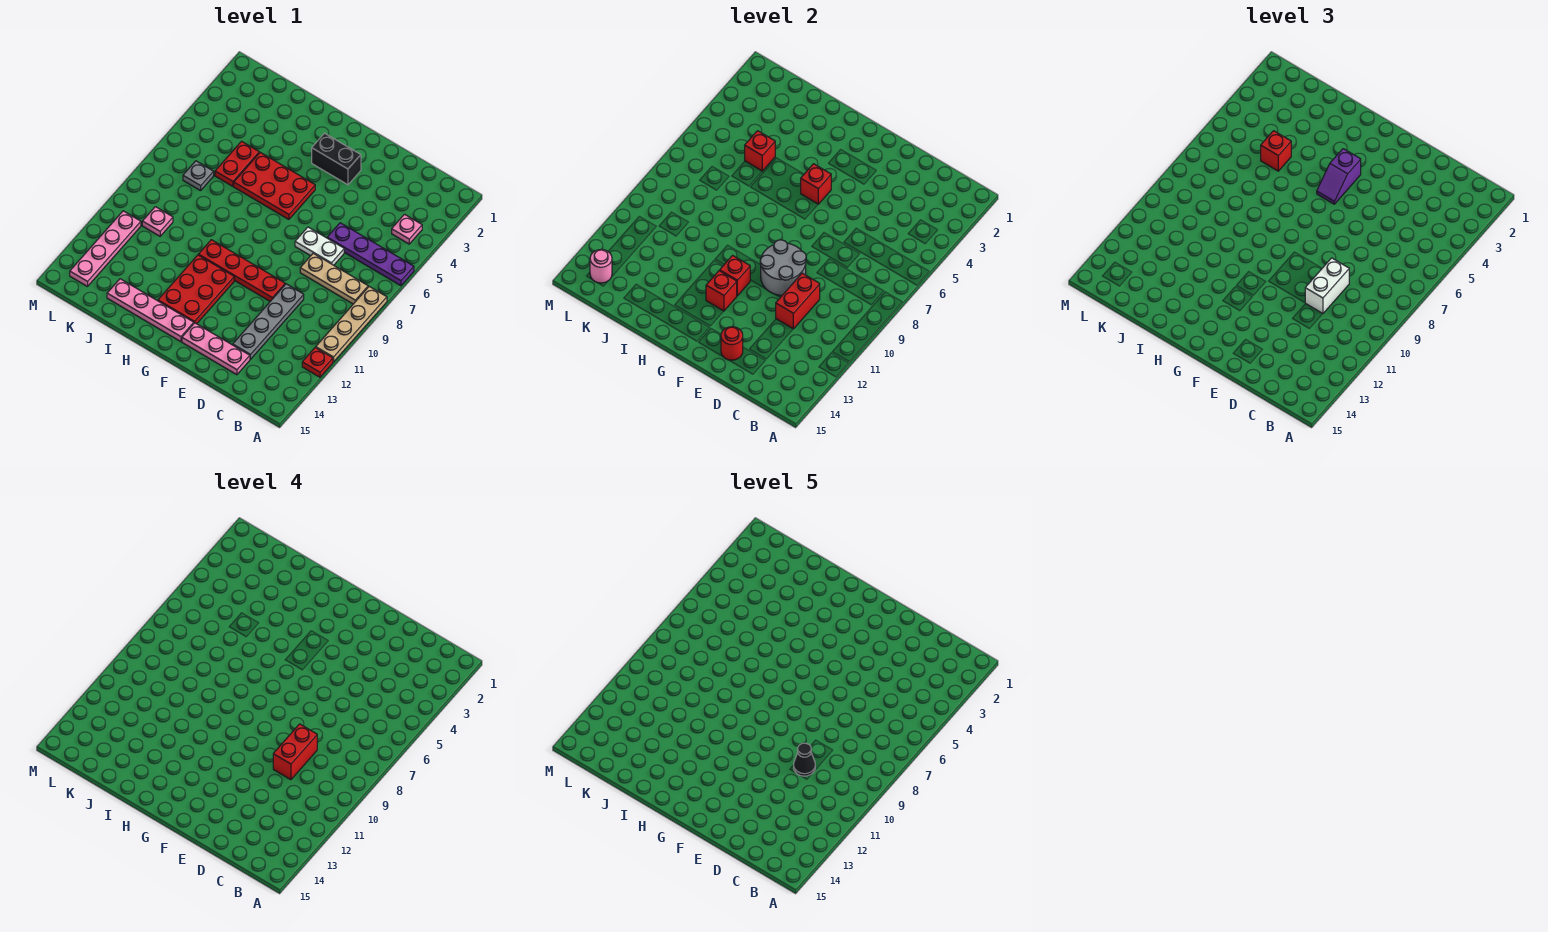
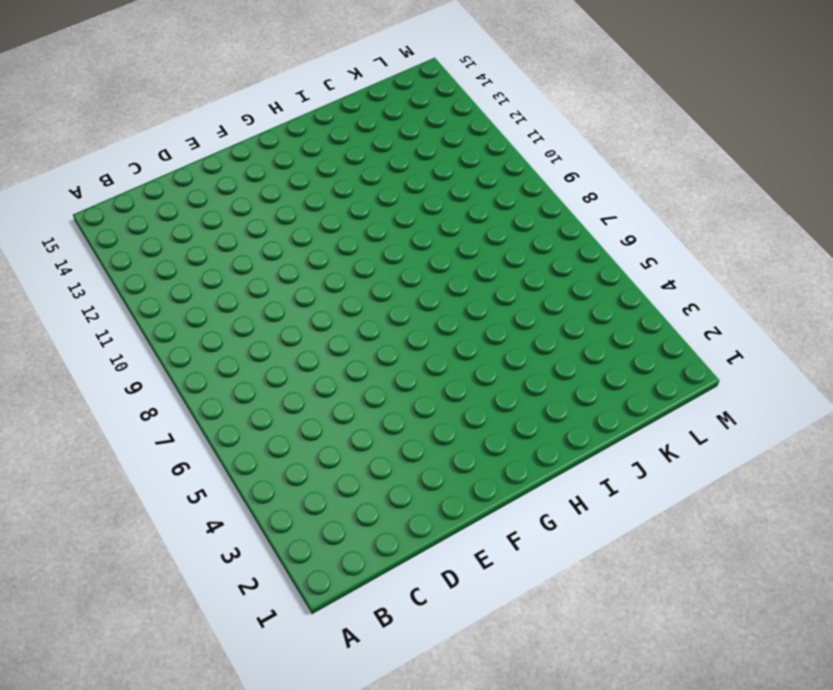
none -> purple 1x4 plate [327,223,414,286]
none -> tan 1x4 plate [316,287,387,362]
none -> red 1x1 plate [302,347,333,377]
none -> pink 1x1 plate [392,214,422,244]

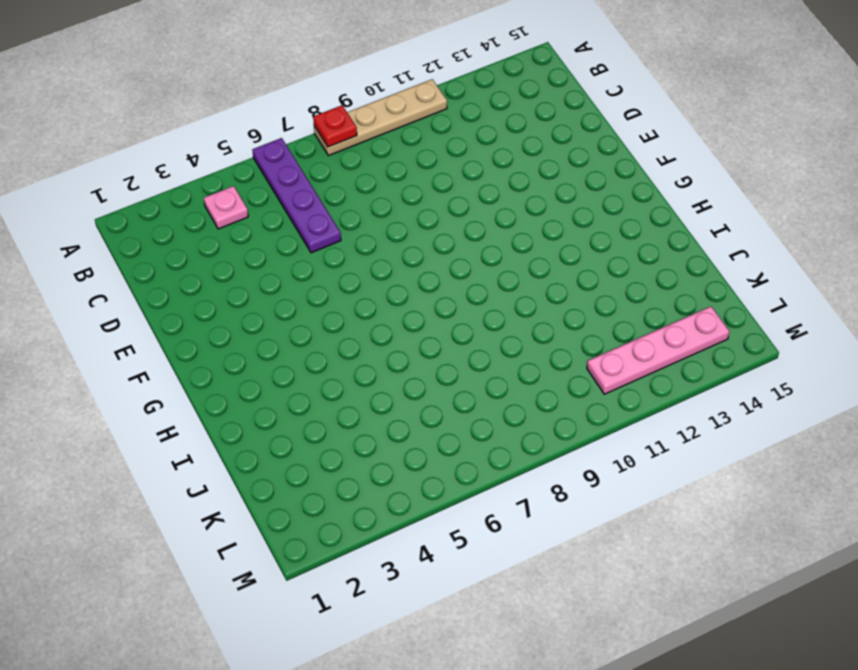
red 1x1 plate [313,105,357,147] -> red 1x1 plate moved to [302,347,333,377]
none -> tan 1x3 plate [300,253,368,304]
none -> white 1x2 plate [295,227,344,265]
none -> grey 1x4 plate [233,284,304,359]
none -> pink 1x3 plate [182,323,250,375]

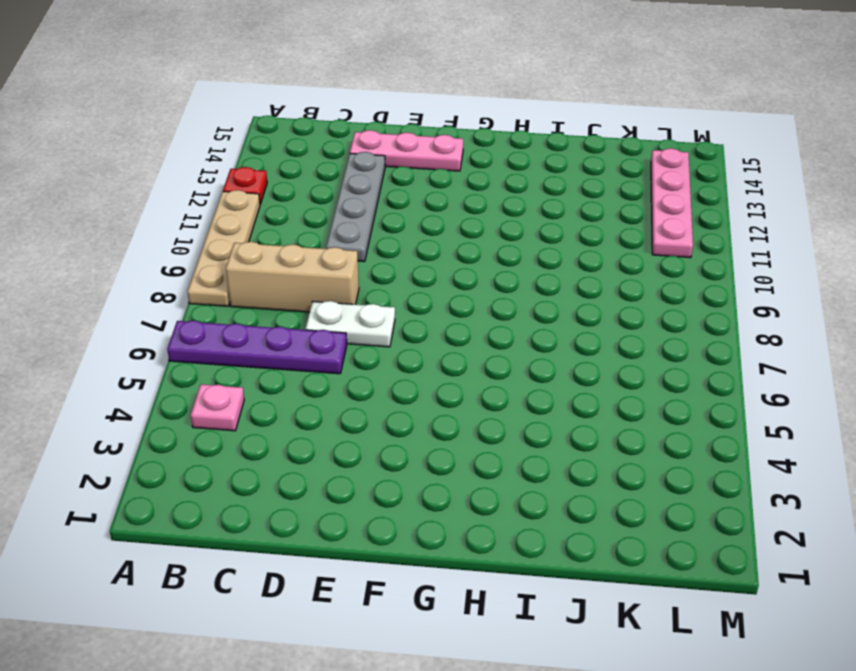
tan 1x3 brick [226,242,359,312] -> tan 1x3 plate [300,253,368,304]
none -> red 1x4 plate [198,240,285,301]
none -> black 1x2 brick [312,133,361,185]
none -> red 2x3 plate [234,152,315,219]
none -> red 2x3 plate [158,255,234,324]

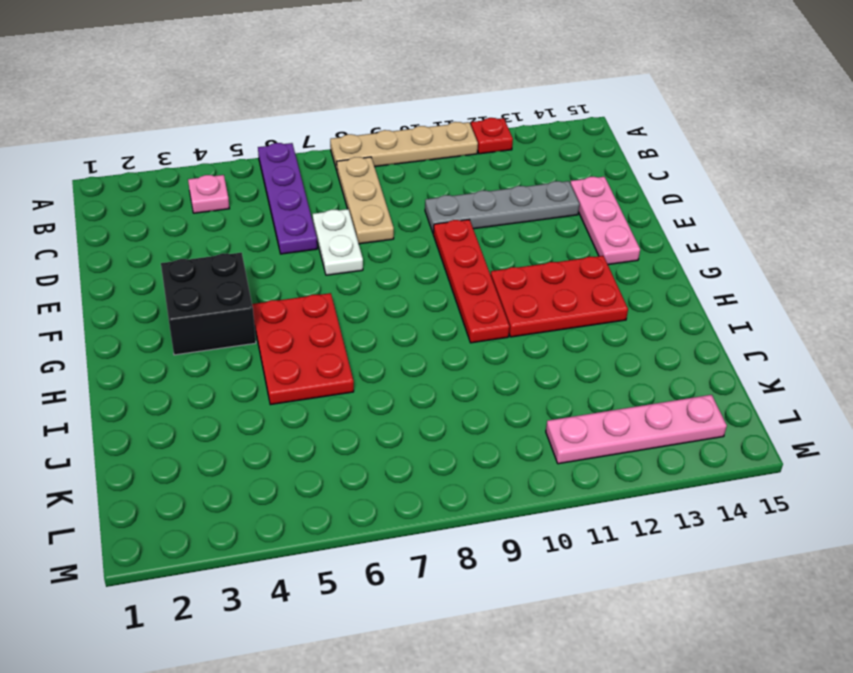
black 2x2 brick [161,253,256,355] -> black 1x2 brick [312,133,361,185]
none -> pink 1x4 plate [107,279,194,342]
none -> red 1x2 plate [215,141,259,186]
none -> grey 1x1 plate [183,161,214,191]
none -> pink 1x1 plate [142,207,173,236]

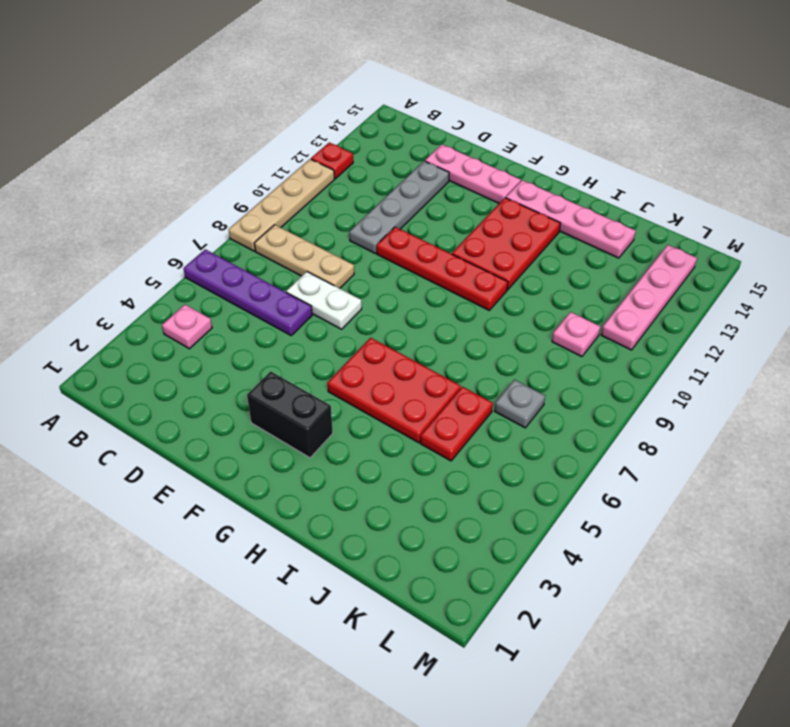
none -> red 1x2 brick [776,273,820,329]
none -> grey 2x2 round brick [760,240,806,295]
none -> red 1x1 round brick [721,327,743,360]
none -> red 1x1 brick [801,164,831,204]

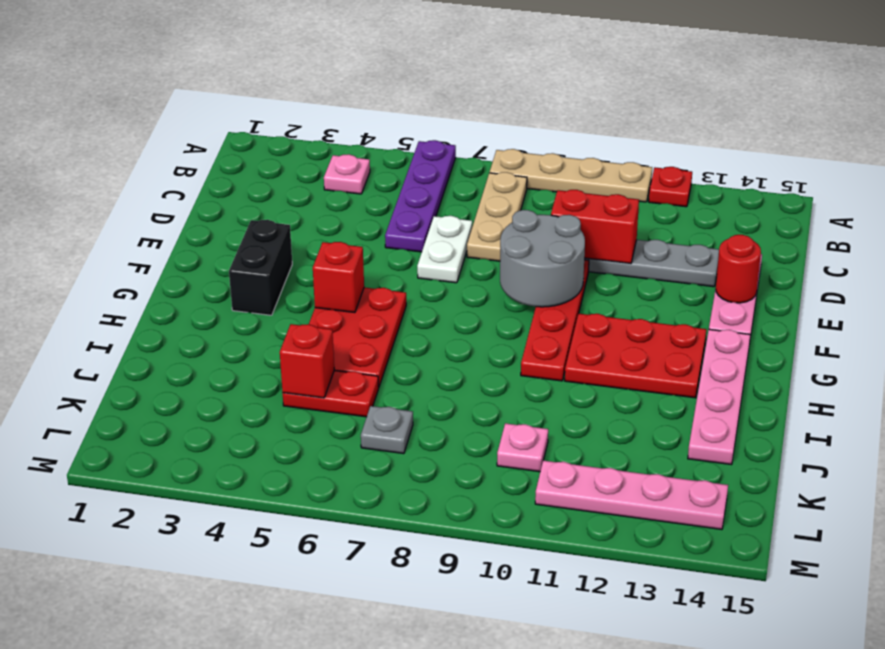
none -> red 1x1 brick [720,255,750,296]
none -> red 1x1 brick [706,271,737,311]
none -> pink 1x1 round brick [590,249,612,283]
none -> white 1x2 brick [1305,258,1349,314]

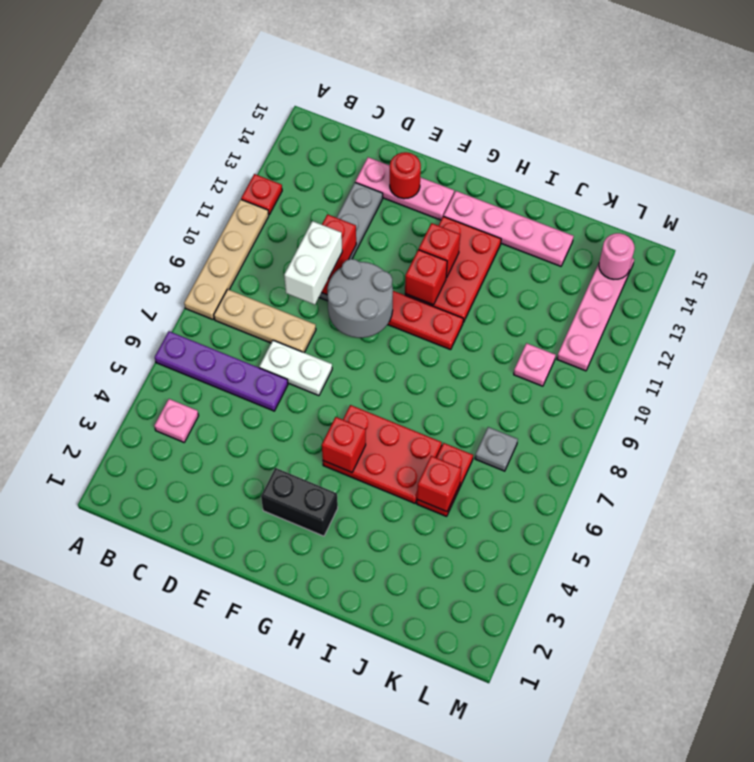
none -> purple 1x2 slope [1317,149,1361,204]
none -> red 1x1 brick [1261,131,1291,171]
none -> red 1x2 brick [273,724,317,780]
none -> black 1x1 cone [794,743,815,776]

